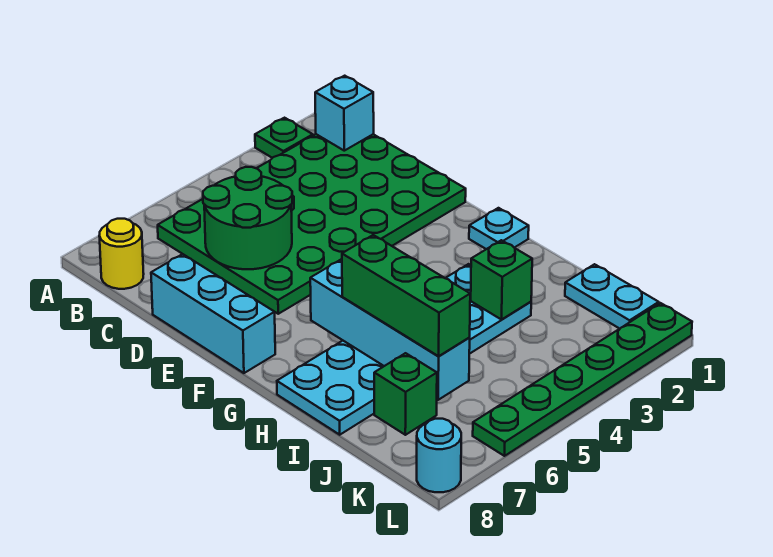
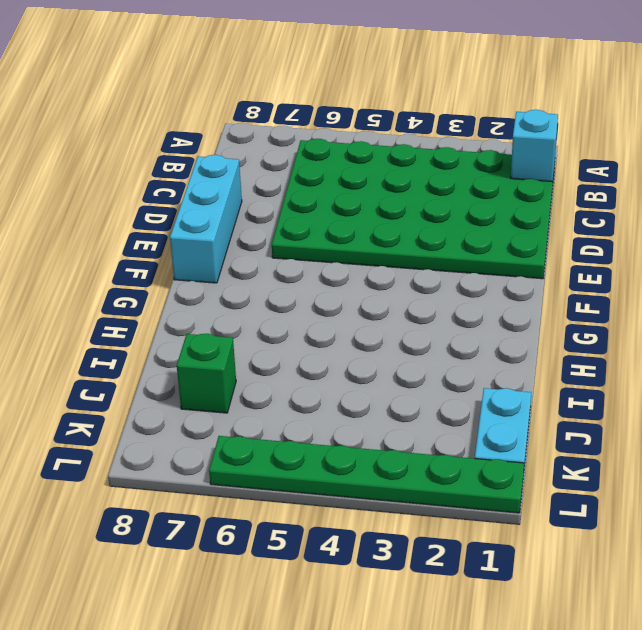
none -> green 1x1 plate [255,118,313,158]
none -> yellow 1x1 round brick [99,219,144,289]
none -> cyan 1x1 plate [469,208,529,249]

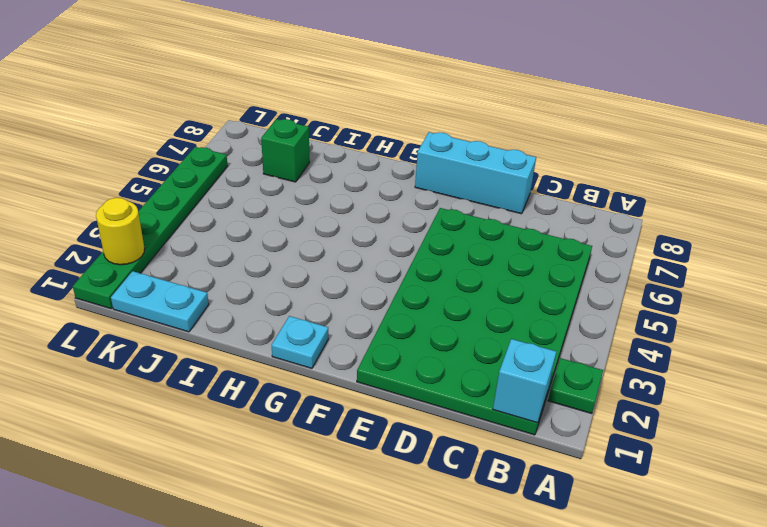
yellow 1x1 round brick [96,198,145,265] -> yellow 1x1 round brick moved to [99,219,144,289]
none -> cyan 2x6 plate [277,264,531,435]
none -> cyan 1x1 round brick [417,419,461,492]
none -> green 2x2 round brick [203,167,292,269]

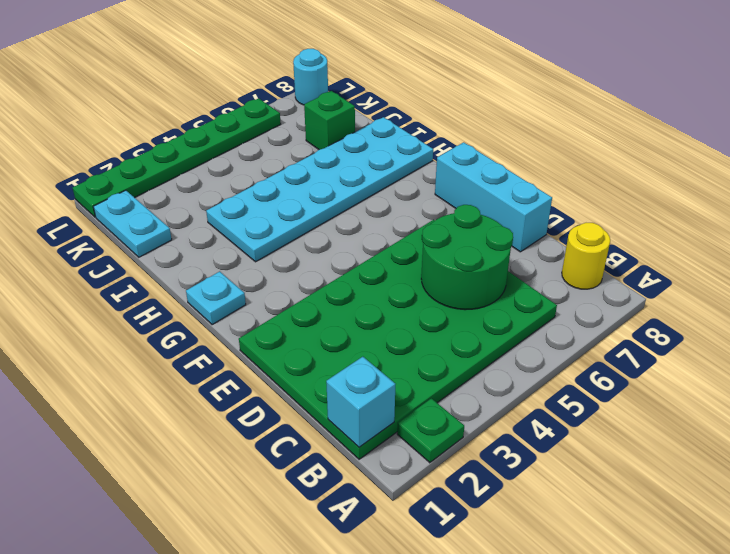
none -> cyan 1x4 brick [310,259,470,400]
none -> green 1x1 brick [471,240,532,320]
none -> green 1x3 brick [342,235,470,356]

